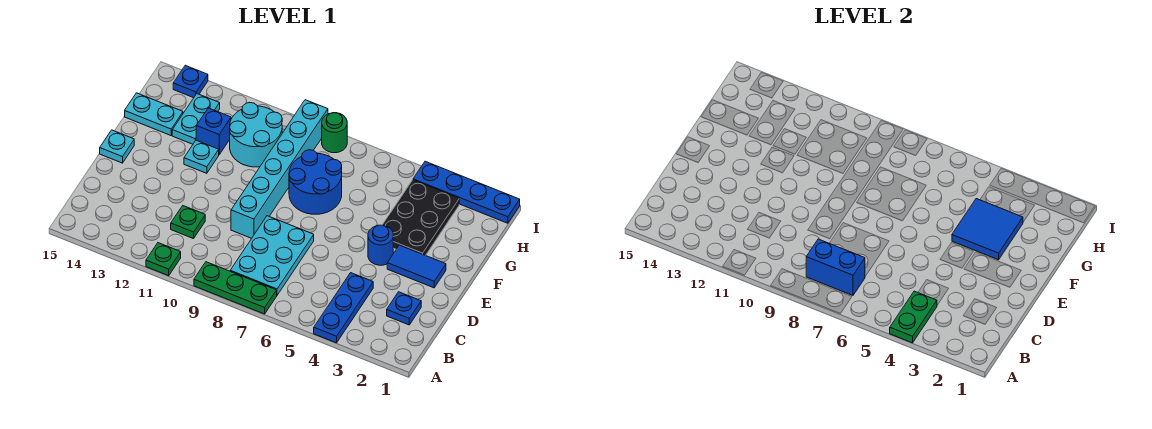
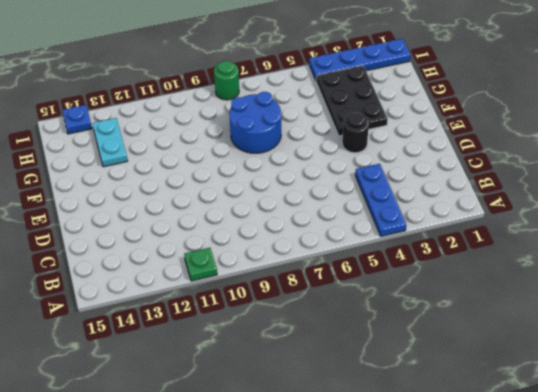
black 1x1 round brick [342,113,369,153] -> blue 1x1 round brick [368,225,393,265]
none -> green 1x3 plate [194,262,277,314]
none -> cyan 2x3 plate [230,216,314,295]
none -> blue 1x1 plate [387,292,421,325]

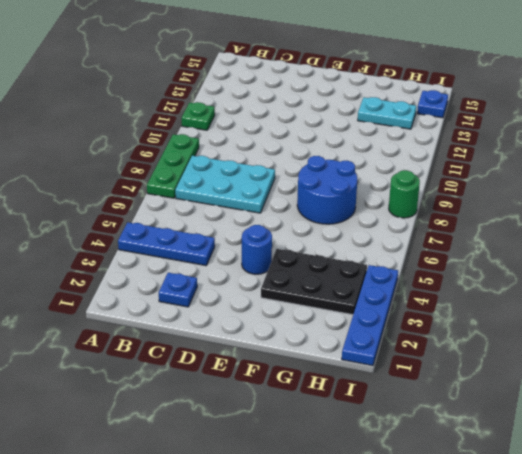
none -> green 1x1 plate [171,206,205,239]
none -> cyan 1x6 brick [231,100,328,238]
none -> blue 1x2 tile [387,245,446,288]

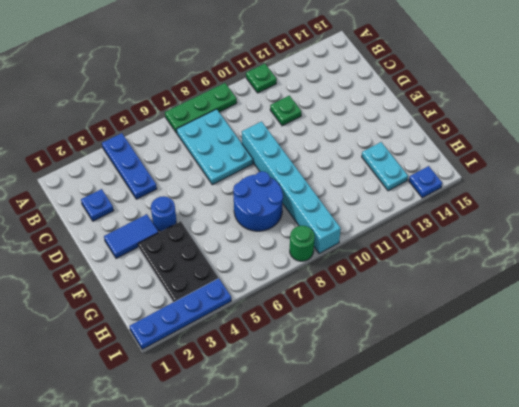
none -> cyan 1x1 plate [100,130,134,163]
none -> cyan 1x1 plate [184,140,219,173]
none -> cyan 2x2 round brick [230,103,282,167]

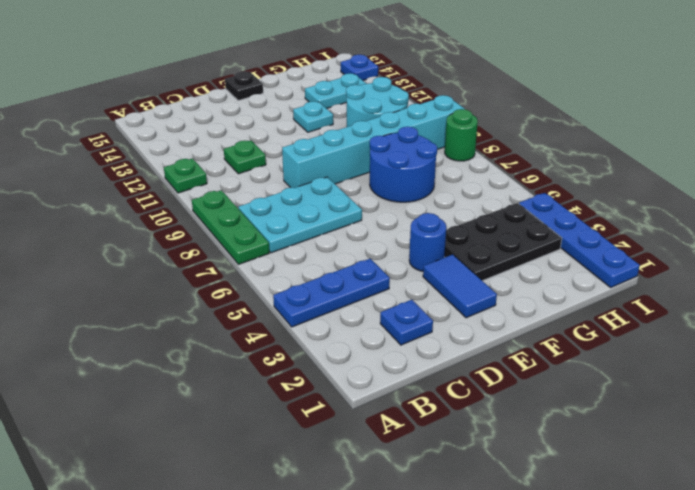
black 1x1 plate [225,71,263,101] -> cyan 1x1 plate [100,130,134,163]
none -> blue 1x1 brick [196,108,231,155]
none -> cyan 1x2 plate [125,93,183,135]
none -> green 1x2 plate [890,291,937,343]

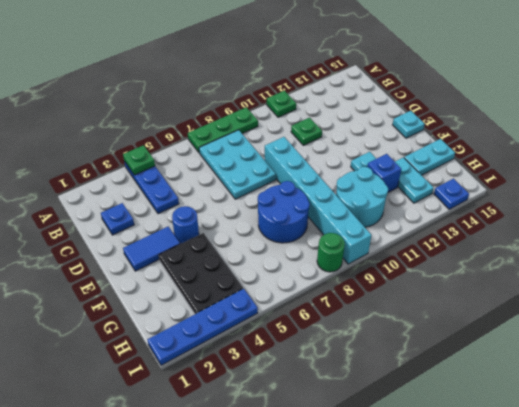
green 1x1 plate [123,145,155,175] -> green 1x2 plate [890,291,937,343]
none -> blue 1x2 brick [806,239,865,295]
none -> blue 2x2 tile [952,199,1023,260]

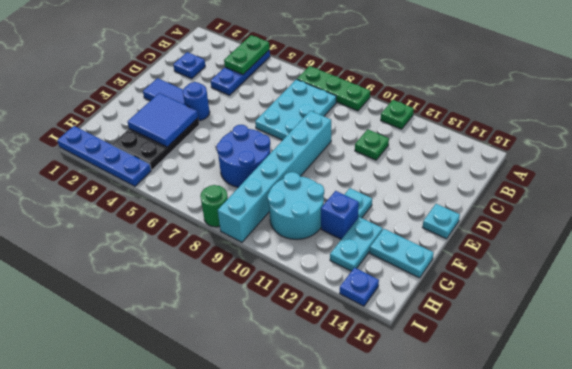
none -> blue 1x2 brick [806,239,865,295]

